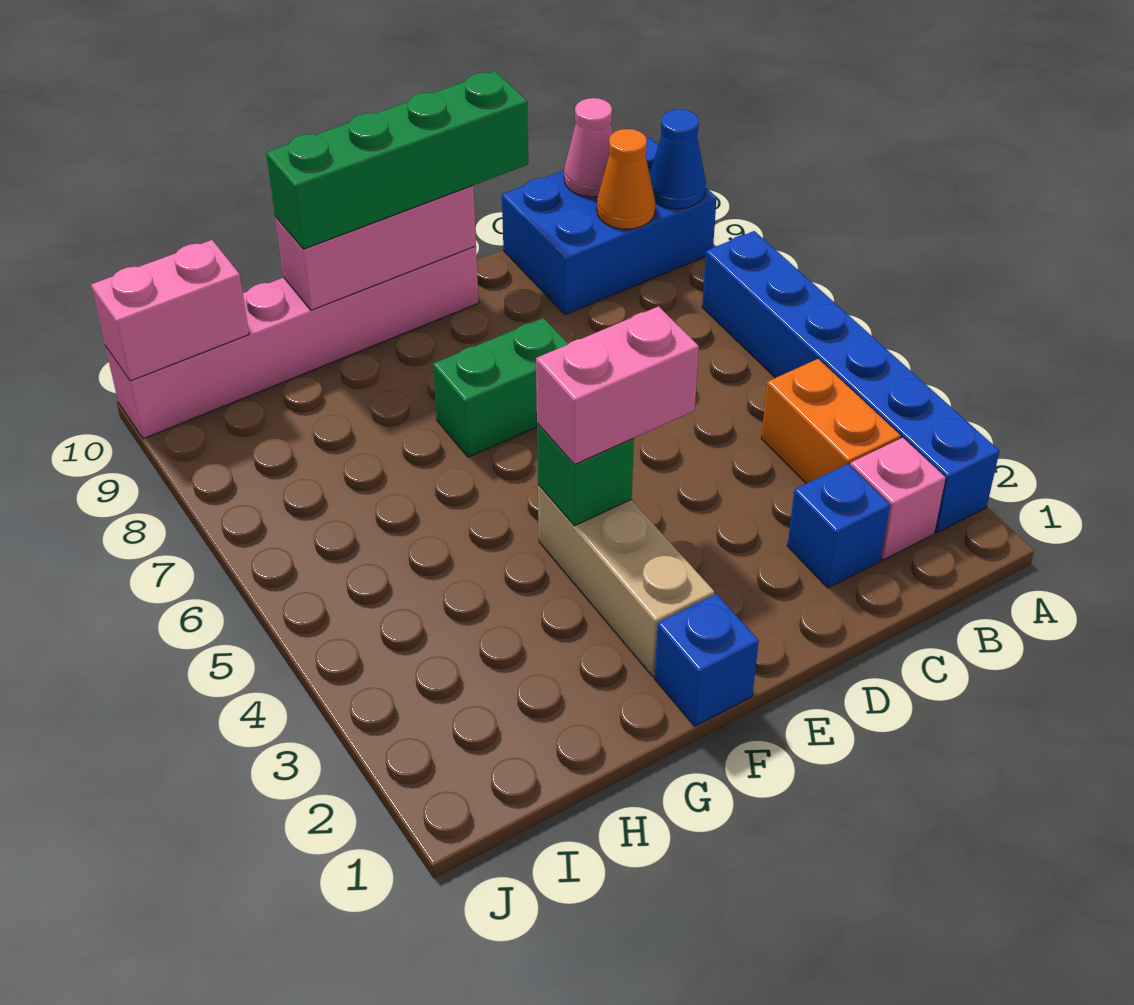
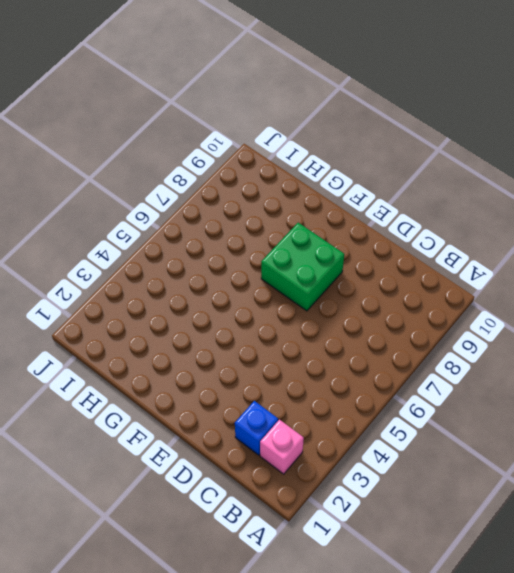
green 2x2 brick [261,223,344,311] -> green 1x2 brick [433,318,568,457]
none -> blue 1x6 brick [702,231,999,533]
none -> blue 2x3 brick [502,138,717,315]
none -> orange 1x2 brick [761,359,901,484]

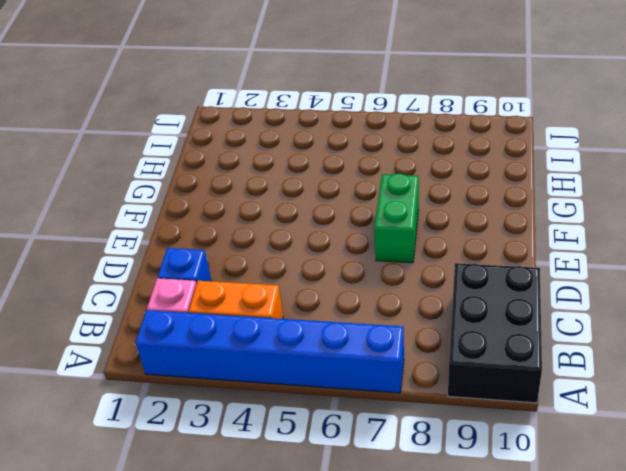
black 2x3 brick [448,263,542,403] -> blue 2x3 brick [502,138,717,315]
none -> pink 1x6 brick [105,246,479,439]
none -> blue 1x1 brick [655,594,759,726]
none -> tan 1x3 brick [538,485,714,676]

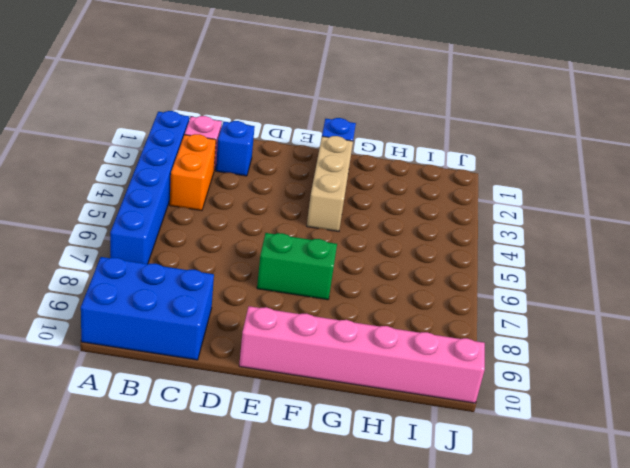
none -> blue 1x1 cone [650,109,706,209]
none -> orange 1x1 cone [597,129,655,229]
none -> pink 1x1 cone [564,98,613,197]

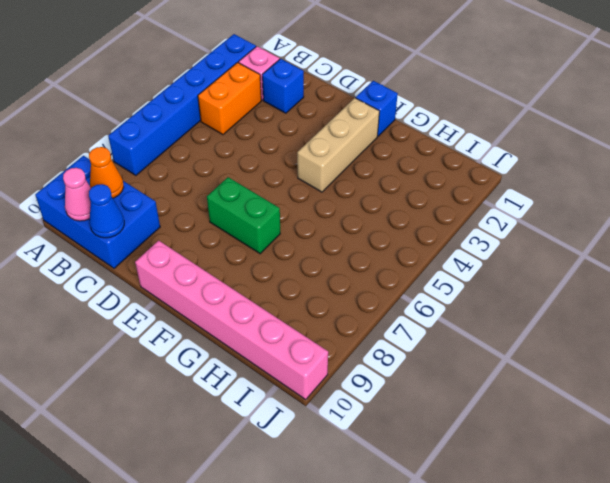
blue 1x1 cone [89,184,124,238] -> blue 1x1 cone moved to [650,109,706,209]
none -> pink 1x3 brick [275,186,476,310]
none -> green 1x1 brick [537,423,634,526]
none -> pink 1x2 brick [91,240,249,381]

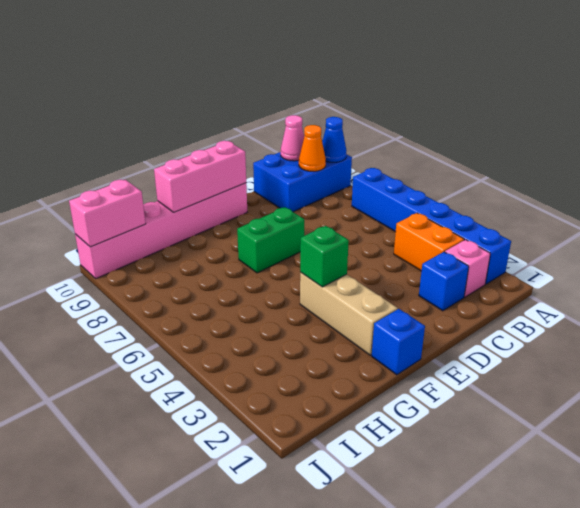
none -> green 1x4 brick [266,71,528,249]
none -> pink 1x2 brick [536,306,699,465]

